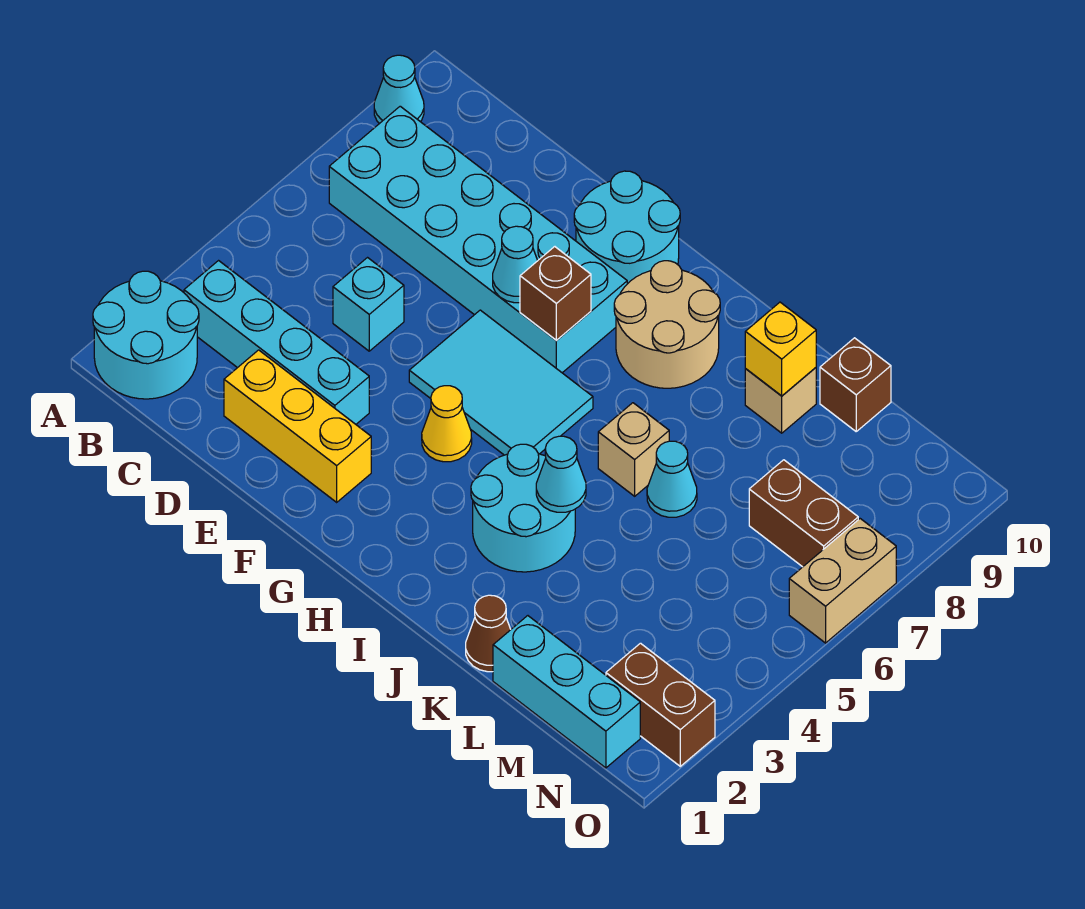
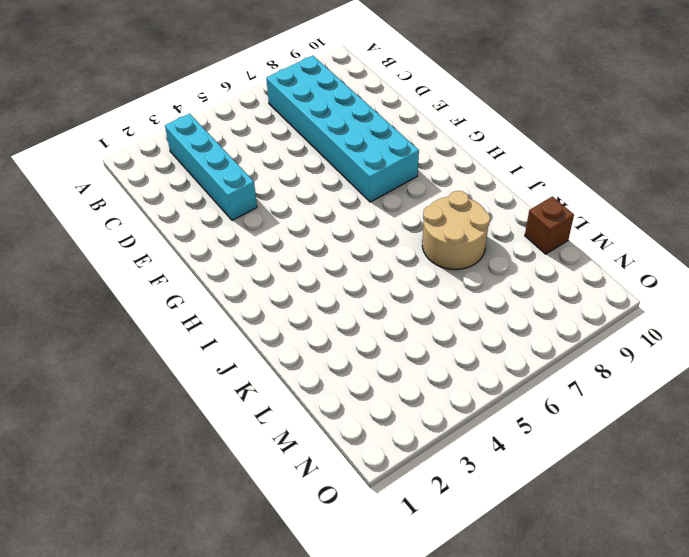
tan 2x2 round brick [422,191,490,270] -> tan 2x2 round brick moved to [614,261,720,388]
none -> cyan 2x2 round brick [93,271,199,399]
none -> cyan 1x1 cone [374,55,424,124]
none -> yellow 1x3 brick [224,350,371,502]

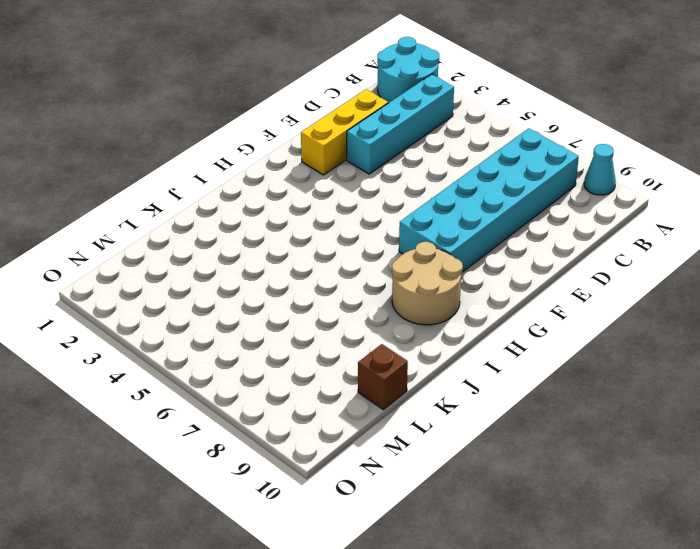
none -> cyan 1x1 brick [333,258,404,351]
none -> cyan 2x3 tile [409,310,593,455]
none -> cyan 2x2 round brick [574,171,680,284]

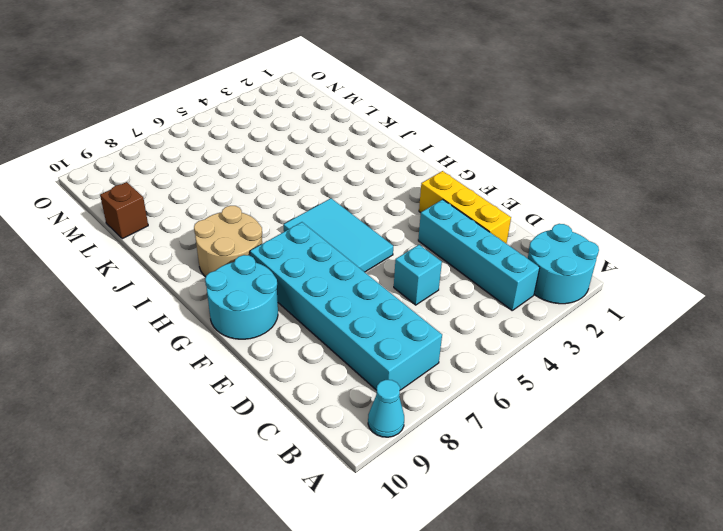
none -> yellow 1x1 cone [422,386,472,462]
none -> cyan 2x2 round brick [471,444,575,572]
none -> tan 1x1 brick [598,403,669,496]

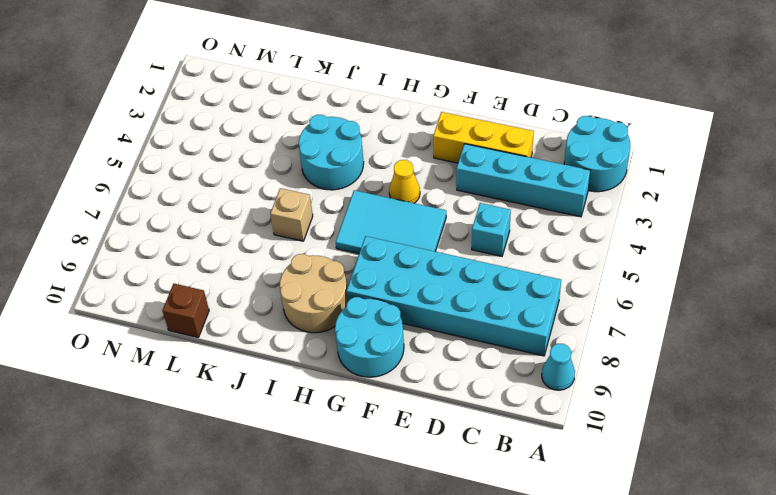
none -> brown 1x1 cone [466,595,511,672]
none -> cyan 1x1 cone [647,441,697,517]
none -> tan 1x1 brick [745,368,816,433]

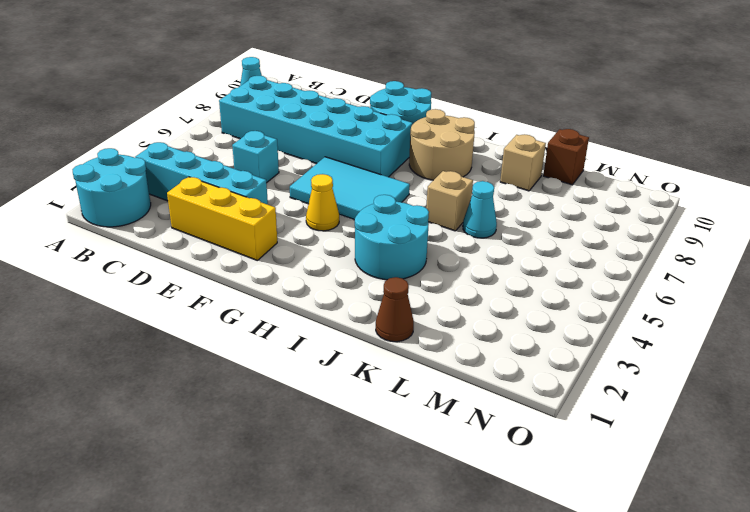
none -> cyan 1x3 brick [493,616,640,768]
none -> brown 1x2 brick [749,460,858,567]
none -> brown 1x2 brick [606,643,715,766]

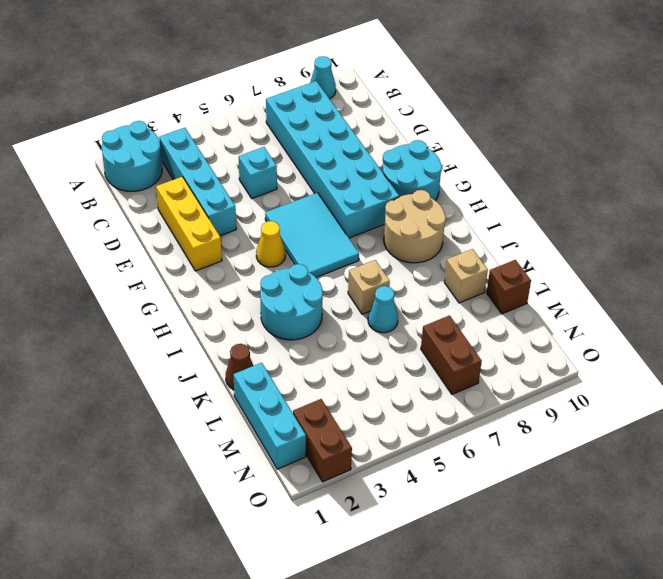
none -> tan 1x2 brick [789,519,896,643]
none -> cyan 1x1 cone [493,226,538,303]
none -> brown 1x1 brick [520,247,591,341]

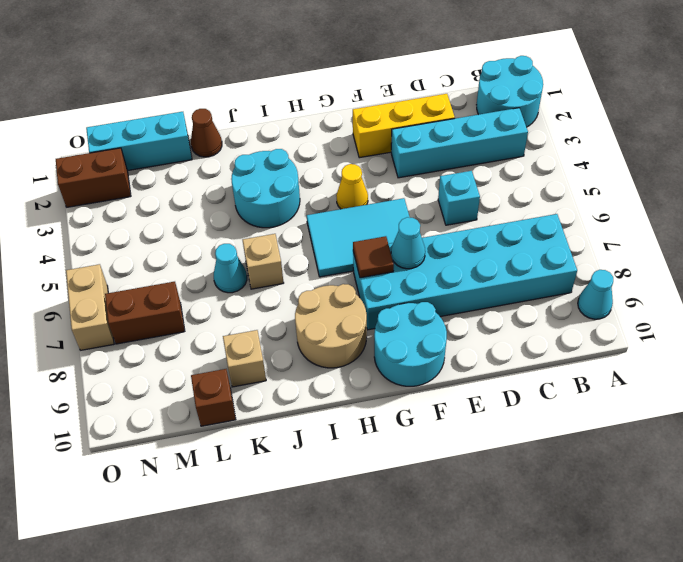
brown 1x1 tile [353,236,394,278] -> brown 1x1 brick [520,247,591,341]
none -> cyan 1x1 cone [536,436,586,512]
none -> yellow 1x1 brick [745,302,816,396]

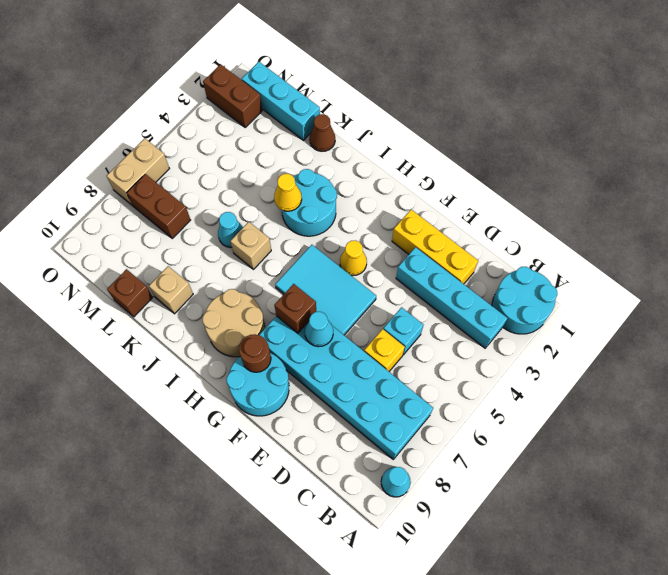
yellow 1x1 brick [364,329,405,371] -> yellow 1x1 brick moved to [745,302,816,396]
brown 1x1 round brick [239,334,271,372] -> none
yellow 1x1 cone [274,174,302,211] -> cyan 1x1 cone [536,436,586,512]

